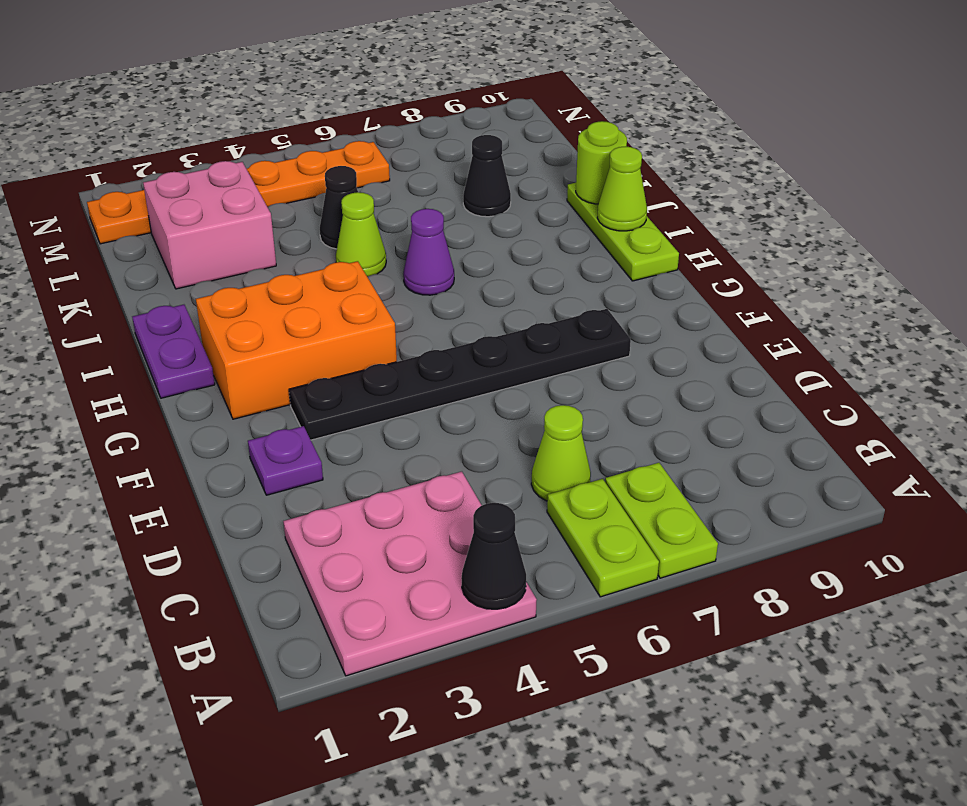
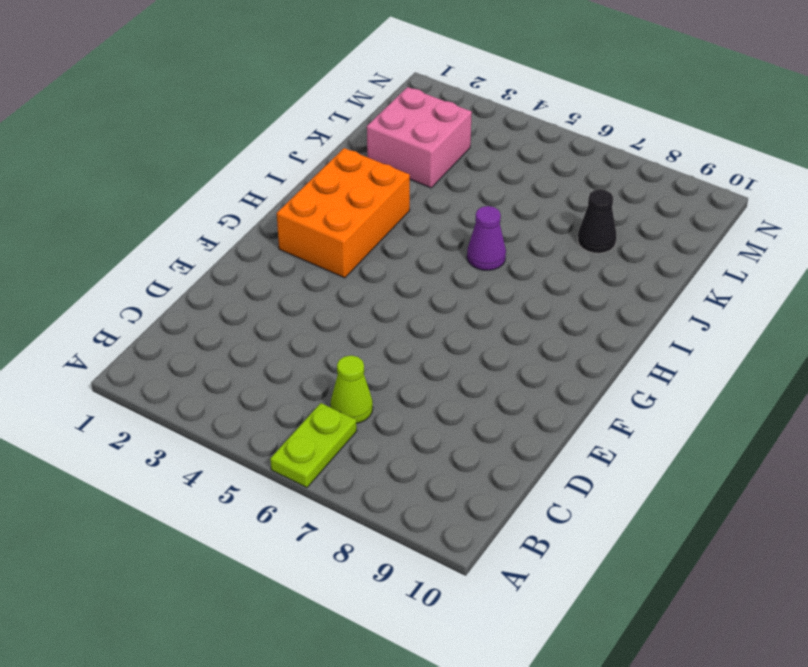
orange 2x3 brick [277,148,410,278] -> orange 2x3 brick turned to [196,261,397,419]
none -> pink 3x3 plate [283,472,537,676]
none -> lime 1x2 plate [605,463,718,578]
none -> purple 1x1 plate [248,426,323,495]

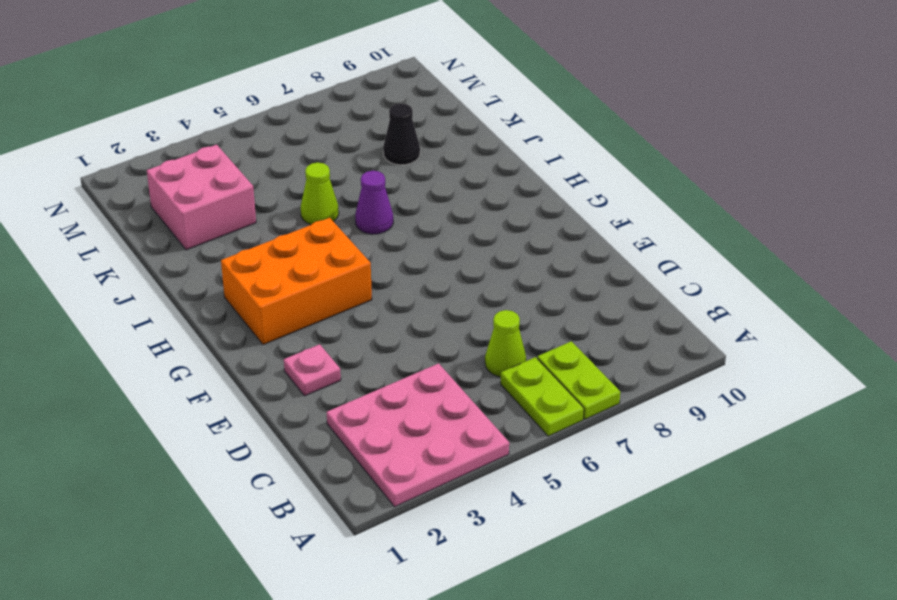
pink 1x1 plate [284,344,341,396] -> purple 1x1 plate [248,426,323,495]
none -> black 1x6 plate [289,309,631,440]
none -> purple 1x2 plate [132,305,215,398]
none -> lime 1x3 plate [567,183,679,281]

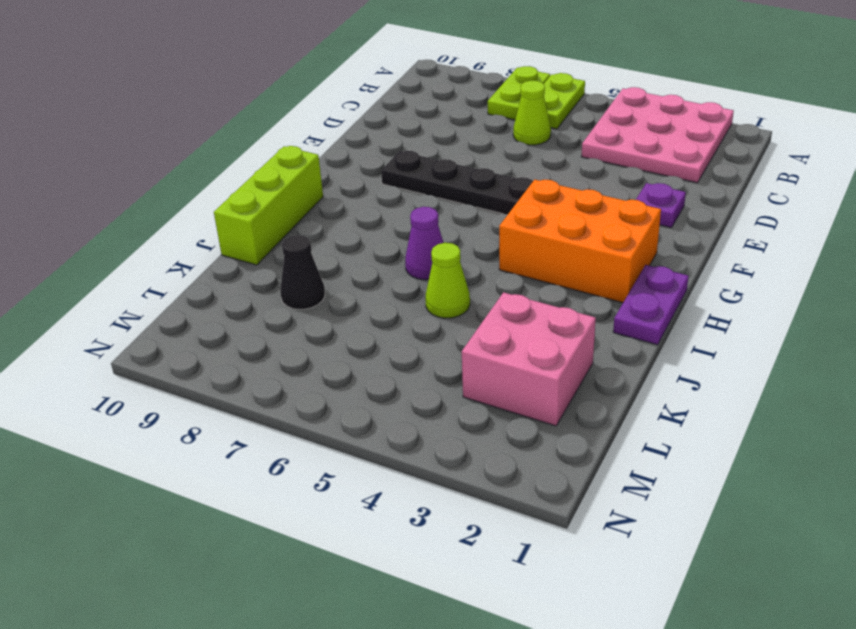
lime 1x3 brick [214,146,323,265] -> lime 1x3 plate [567,183,679,281]
none -> black 1x1 cone [320,166,358,249]
none -> orange 1x6 plate [87,141,390,244]
none -> black 1x1 cone [461,503,526,609]

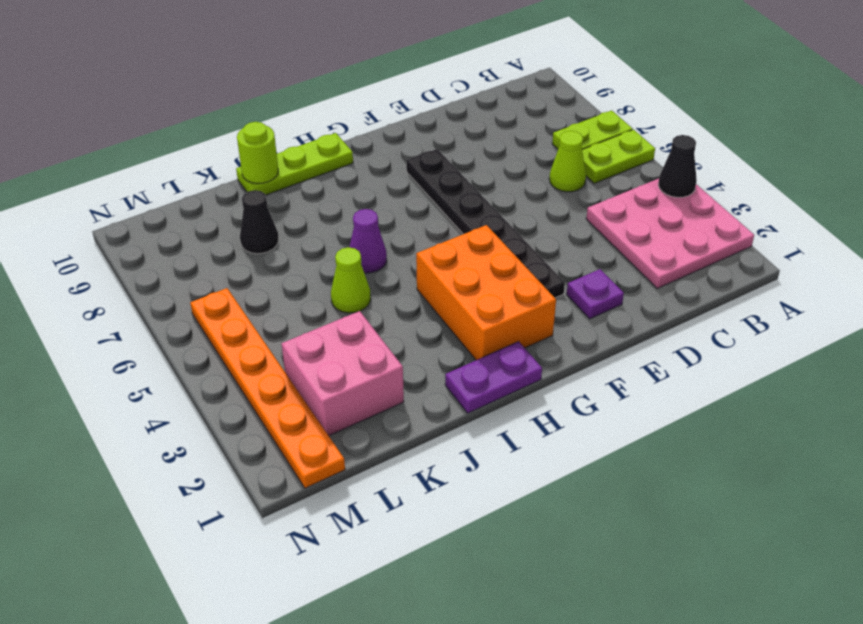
none -> black 1x1 cone [320,166,358,249]
none -> lime 1x1 cone [597,147,647,231]

